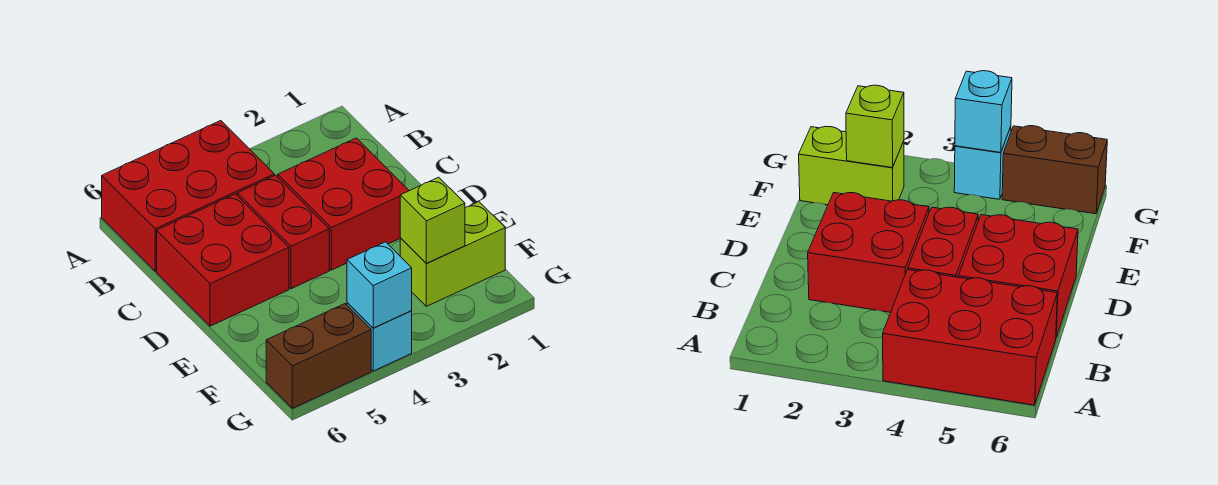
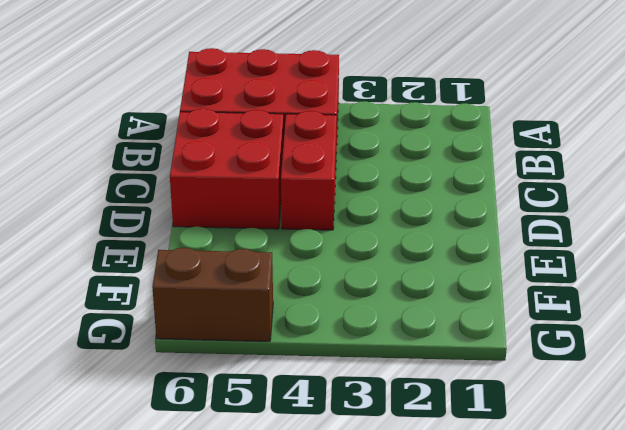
none -> red 2x2 brick [278,138,409,270]
none -> lime 1x2 brick [400,202,505,306]

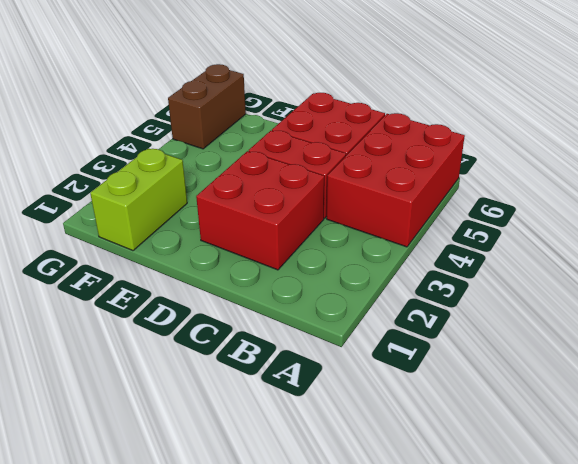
none -> cyan 1x1 brick [347,303,412,371]
none -> lime 1x1 brick [400,177,465,264]

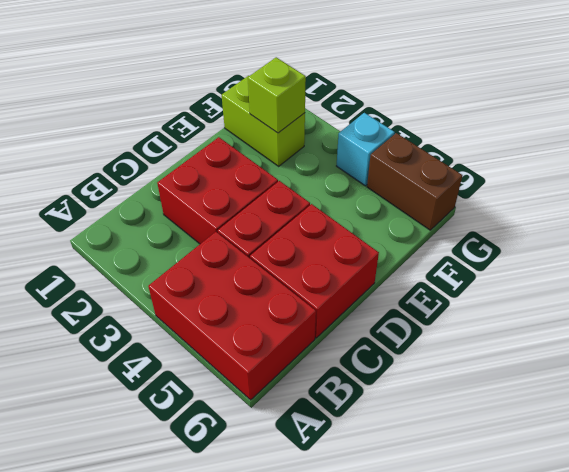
none -> cyan 1x1 brick [347,242,412,328]

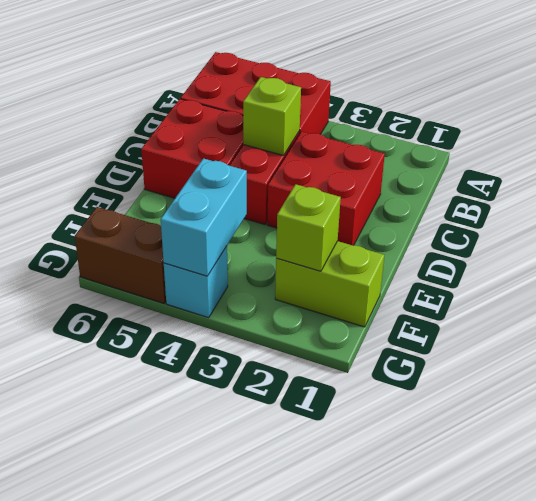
lime 1x1 brick [243,77,301,155] -> none
cyan 1x2 brick [161,158,247,276] -> cyan 1x1 brick [347,242,412,328]

